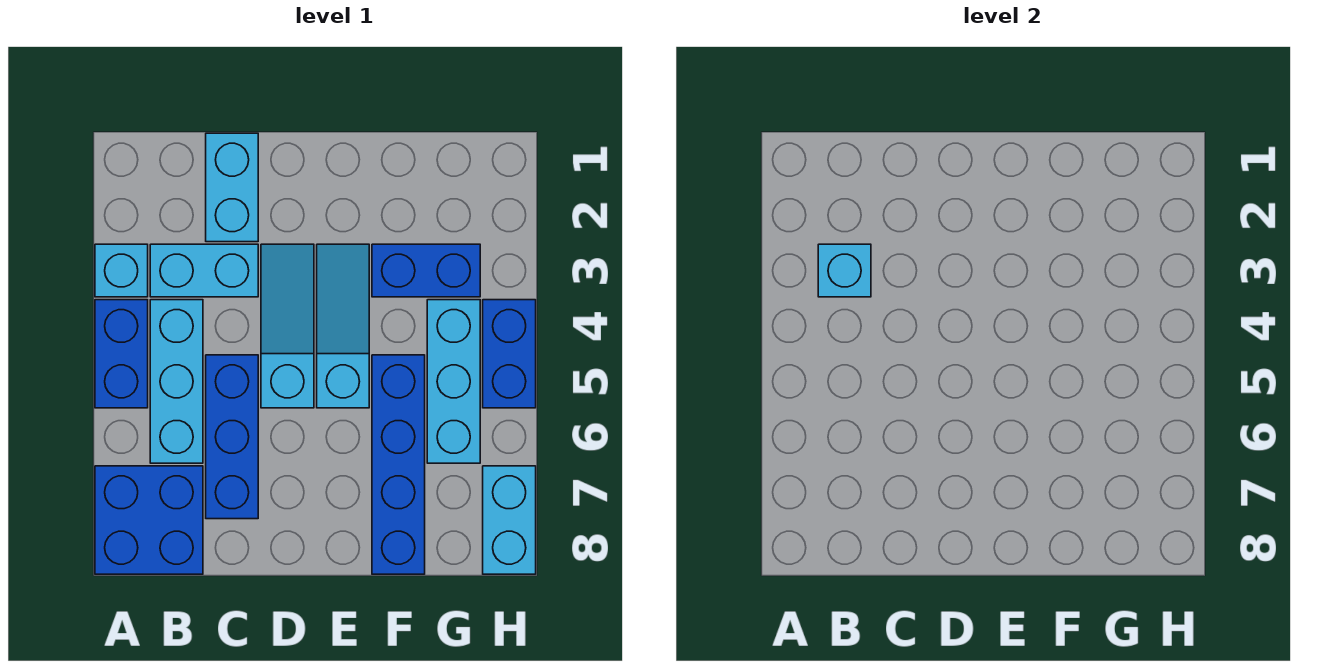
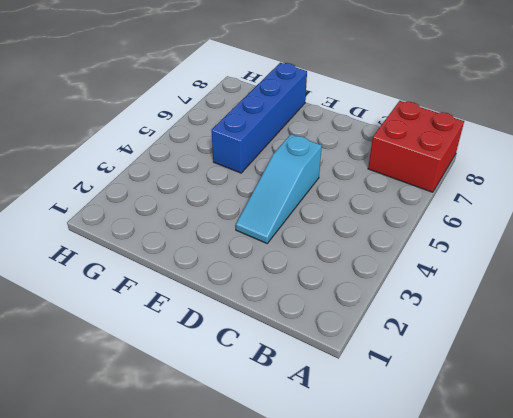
red 2x2 brick [368,101,464,192] -> blue 2x2 brick [95,466,203,574]
none -> cyan 1x1 brick [95,244,148,297]
none -> blue 1x2 brick [95,300,148,408]
none -> cyan 1x2 brick [150,244,258,297]

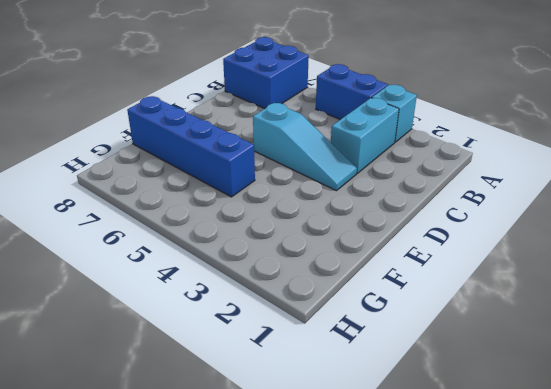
none -> cyan 1x3 brick [150,300,203,463]
none -> cyan 1x2 brick [206,133,258,242]
none -> blue 1x3 brick [206,355,258,519]

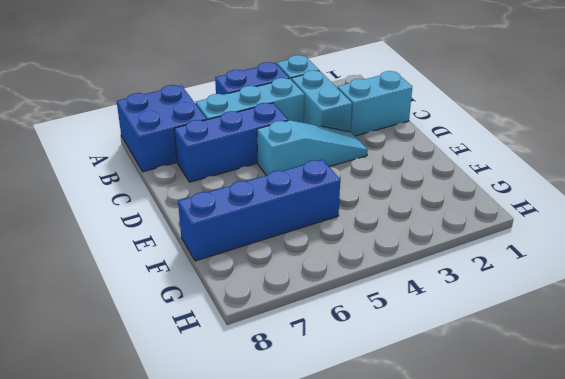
none -> cyan 1x3 slope [317,244,369,408]
none -> blue 1x2 brick [372,244,480,297]
none -> cyan 1x3 brick [427,300,480,463]

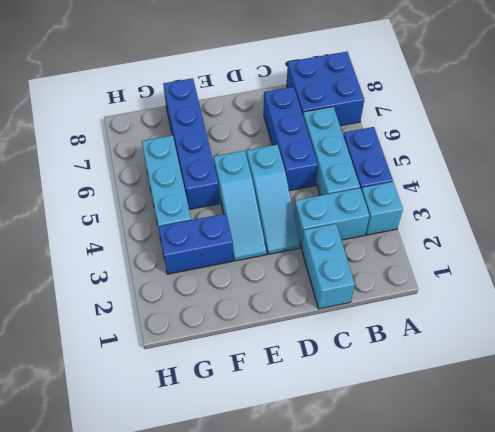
none -> blue 1x2 brick [483,300,536,408]
none -> cyan 1x2 brick [483,466,536,574]
none -> cyan 1x1 brick [818,244,871,297]

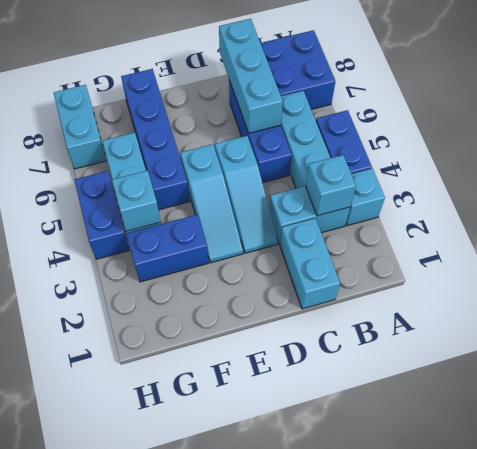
cyan 1x3 brick [219,19,283,133] -> none
cyan 1x1 brick [112,170,161,232] -> none

